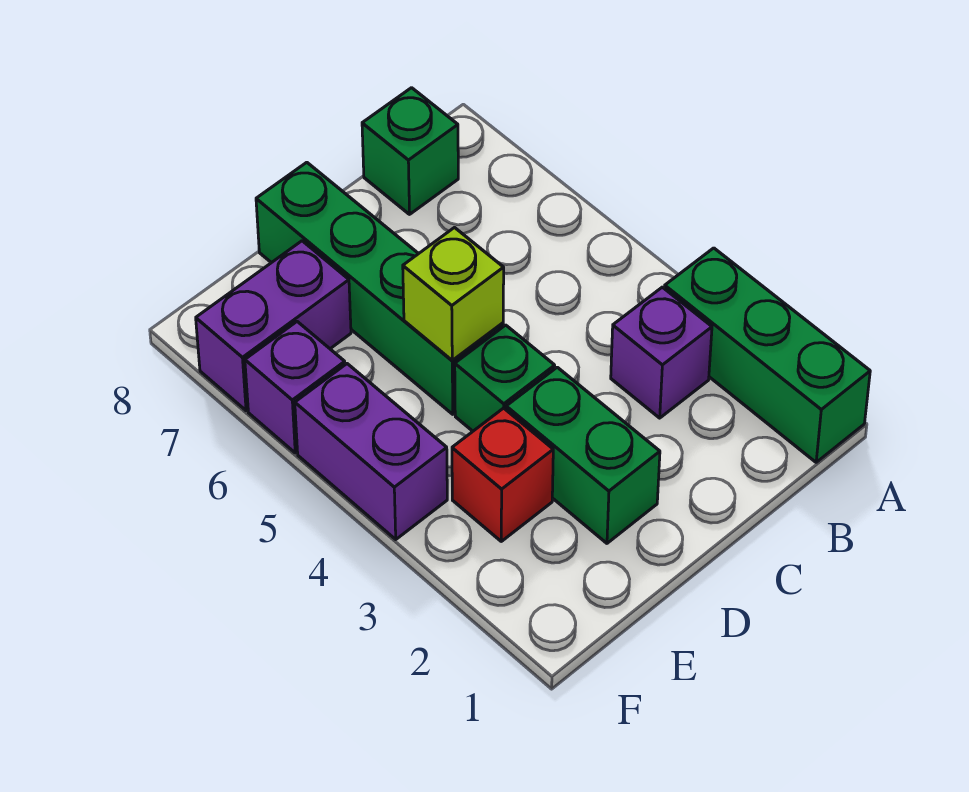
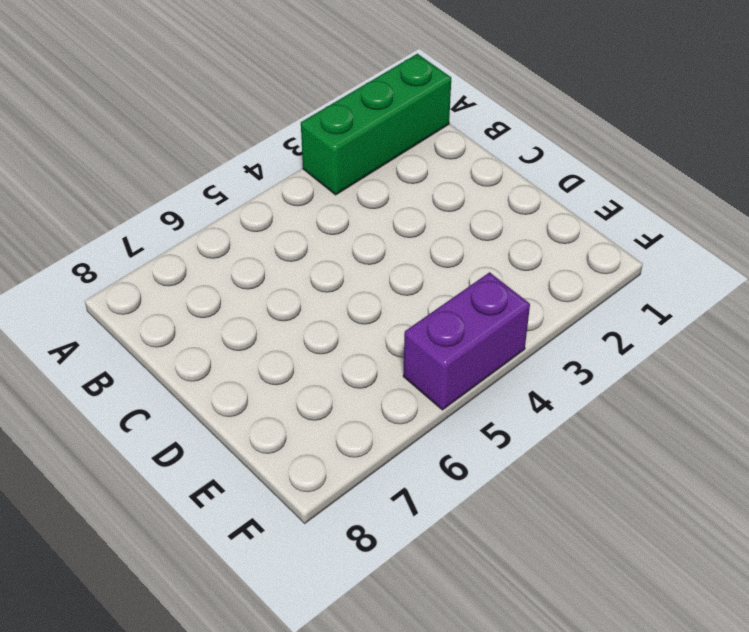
none -> purple 1x1 brick [611,287,712,418]
none -> green 1x1 brick [362,88,458,214]

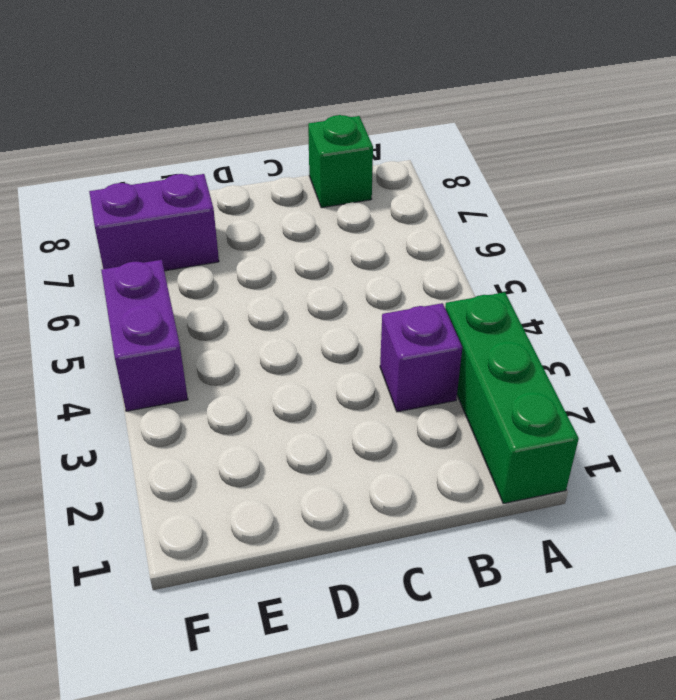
none -> green 1x2 brick [506,367,660,543]
none -> green 1x1 brick [455,325,555,431]

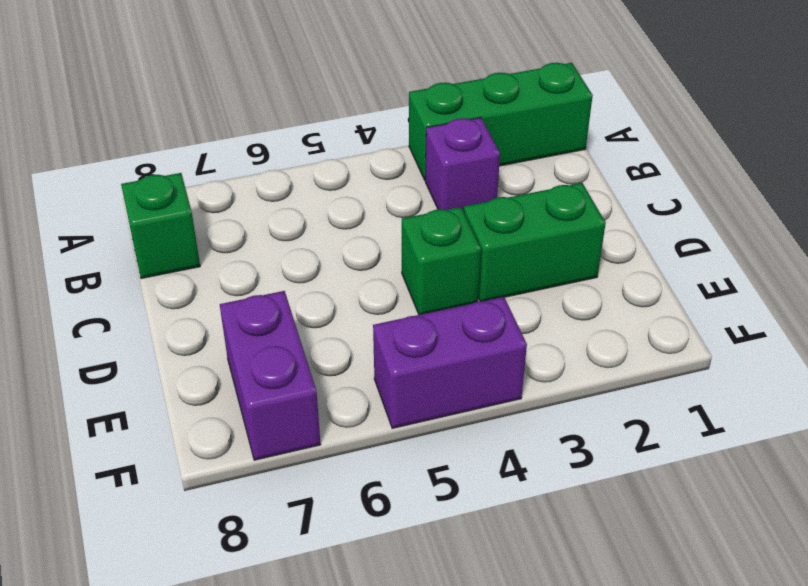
none -> green 1x4 brick [256,162,503,414]
none -> red 1x1 brick [452,408,553,541]

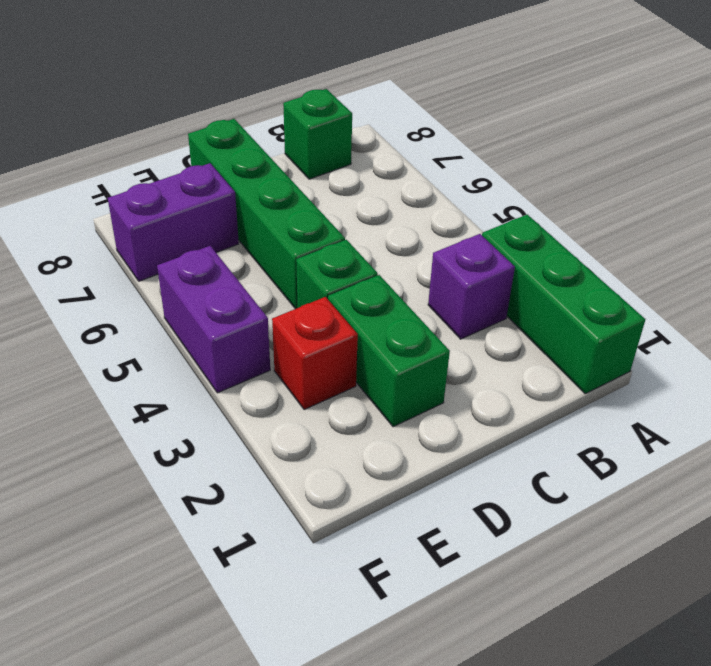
none -> purple 1x1 brick [245,322,345,453]
none -> lime 1x1 brick [403,228,504,360]

